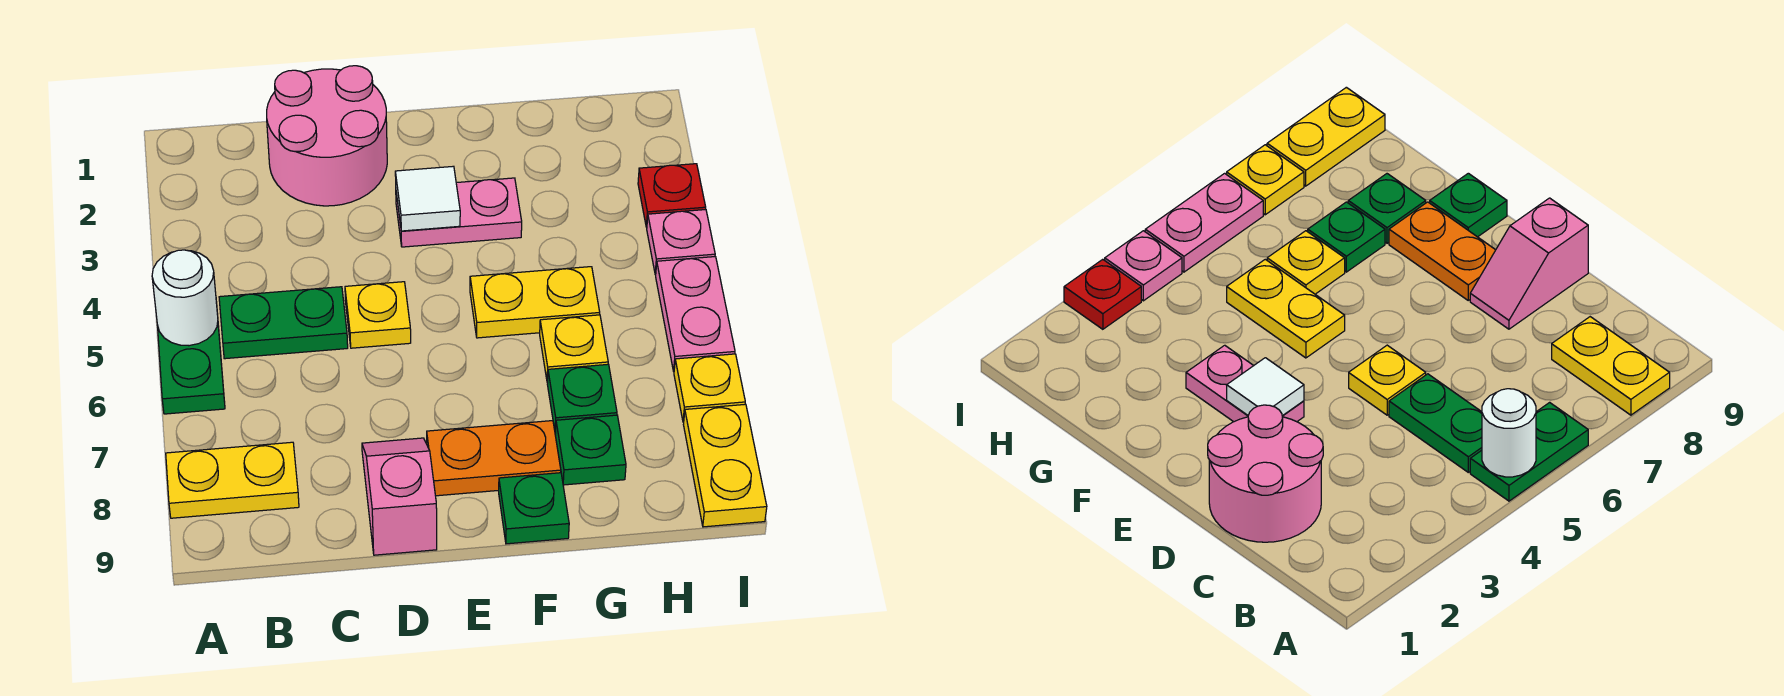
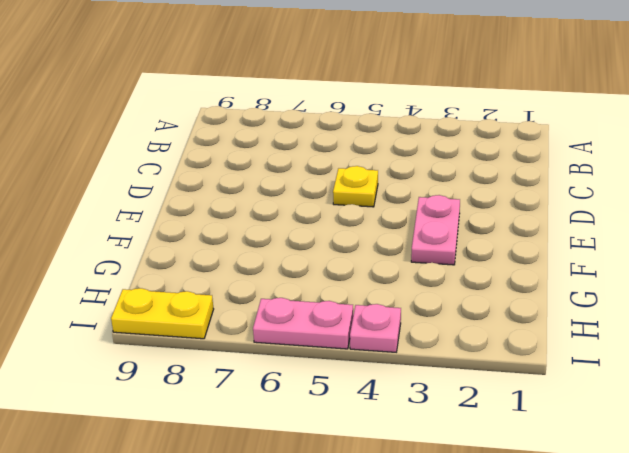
none -> green 1x2 plate [158,302,225,414]
none -> yellow 1x2 plate [166,442,299,518]
none -> green 1x2 plate [219,287,348,359]

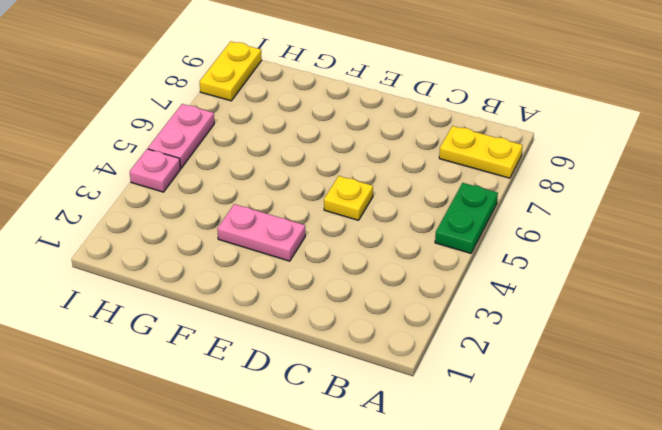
none -> green 1x2 plate [219,287,348,359]
none -> pink 2x2 round brick [267,66,387,206]
none -> pink 1x2 slope [362,438,437,555]

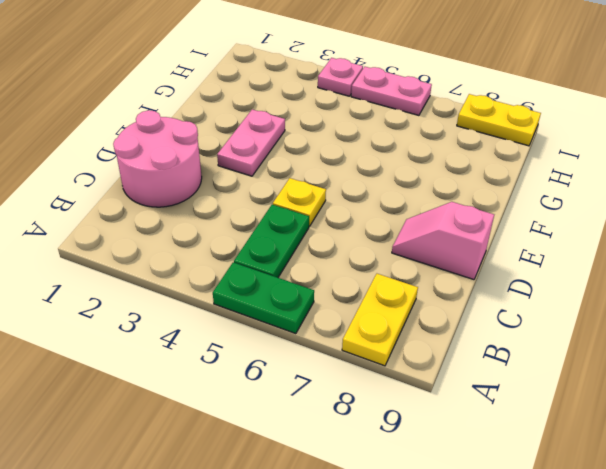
none -> orange 1x2 plate [427,421,561,496]
none -> yellow 1x2 plate [470,267,600,338]
none -> green 1x1 plate [499,473,569,544]

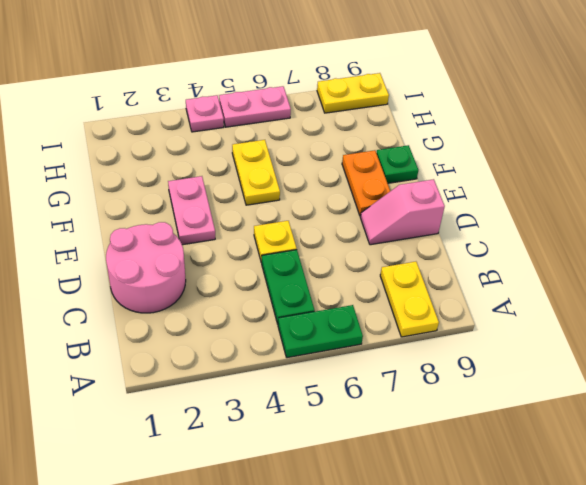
none -> yellow 1x1 plate [540,315,608,382]
none -> green 1x1 plate [547,364,617,433]
none -> green 1x1 plate [555,415,626,485]

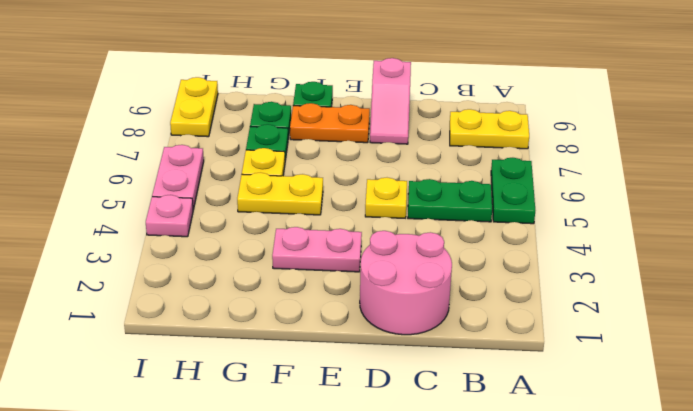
none -> red 1x1 plate [638,164,706,227]
none -> yellow 1x1 plate [674,354,745,422]
none -> white 1x1 round brick [152,250,218,346]

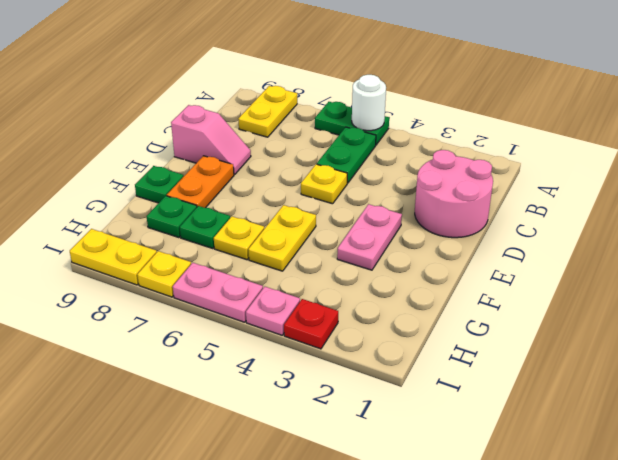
none -> white 1x1 tile [395,166,460,231]

